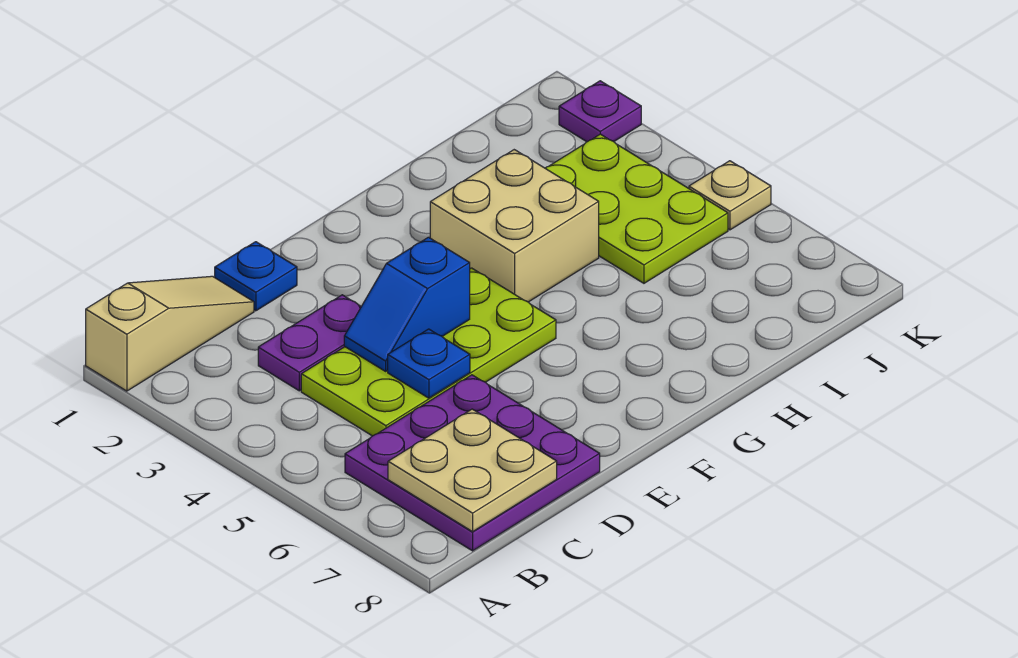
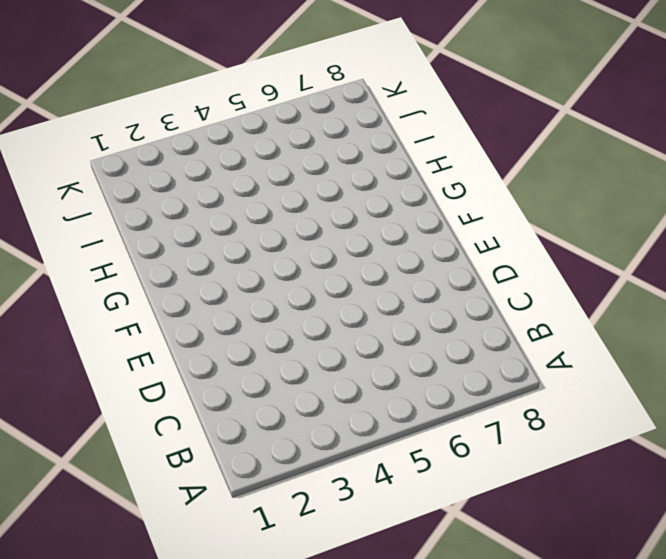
none -> tan 1x3 slope [86,276,254,391]
none -> purple 3x3 plate [345,375,600,551]
none -> purple 1x2 plate [258,295,361,391]

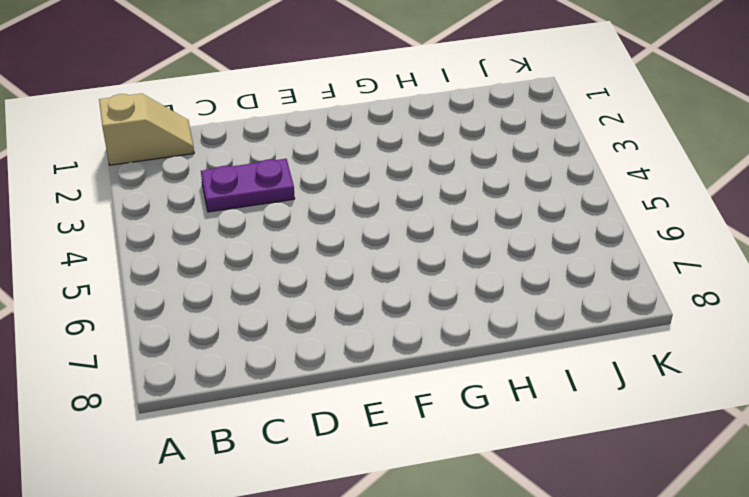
tan 1x2 slope [99,94,194,165] -> tan 1x3 slope [86,276,254,391]
none -> purple 3x3 plate [345,375,600,551]
none -> lime 2x4 plate [301,268,556,436]
none -> blue 1x1 plate [215,242,297,311]

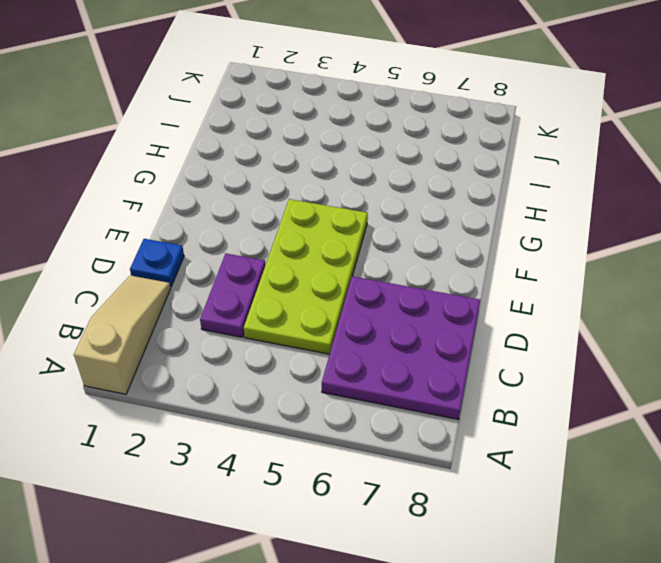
none -> tan 2x2 brick [430,150,599,302]
none -> lime 2x3 plate [545,134,728,283]
none -> purple 1x1 plate [559,81,641,142]

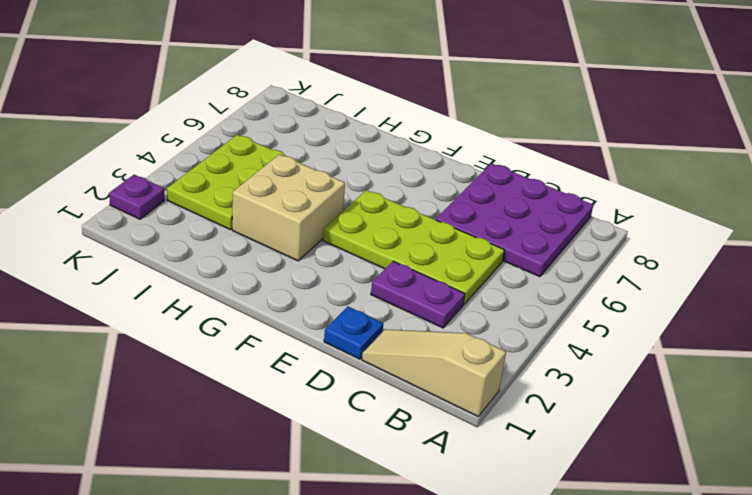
none -> tan 1x1 plate [689,161,771,230]
none -> tan 2x2 plate [388,409,557,532]
none -> blue 1x2 slope [344,237,470,371]

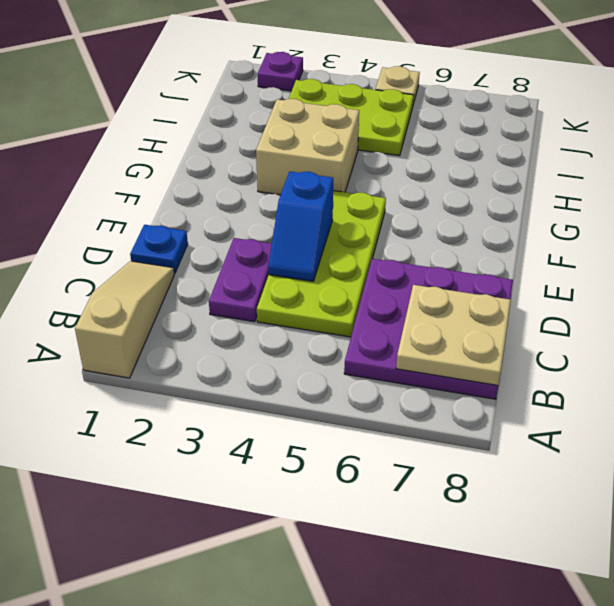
none -> blue 1x1 plate [388,329,470,398]

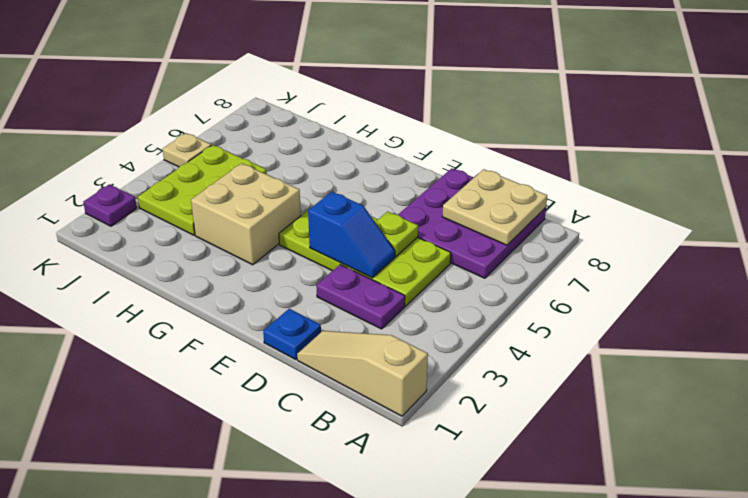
lime 1x1 plate [375,212,418,256] -> blue 1x1 plate [388,329,470,398]

